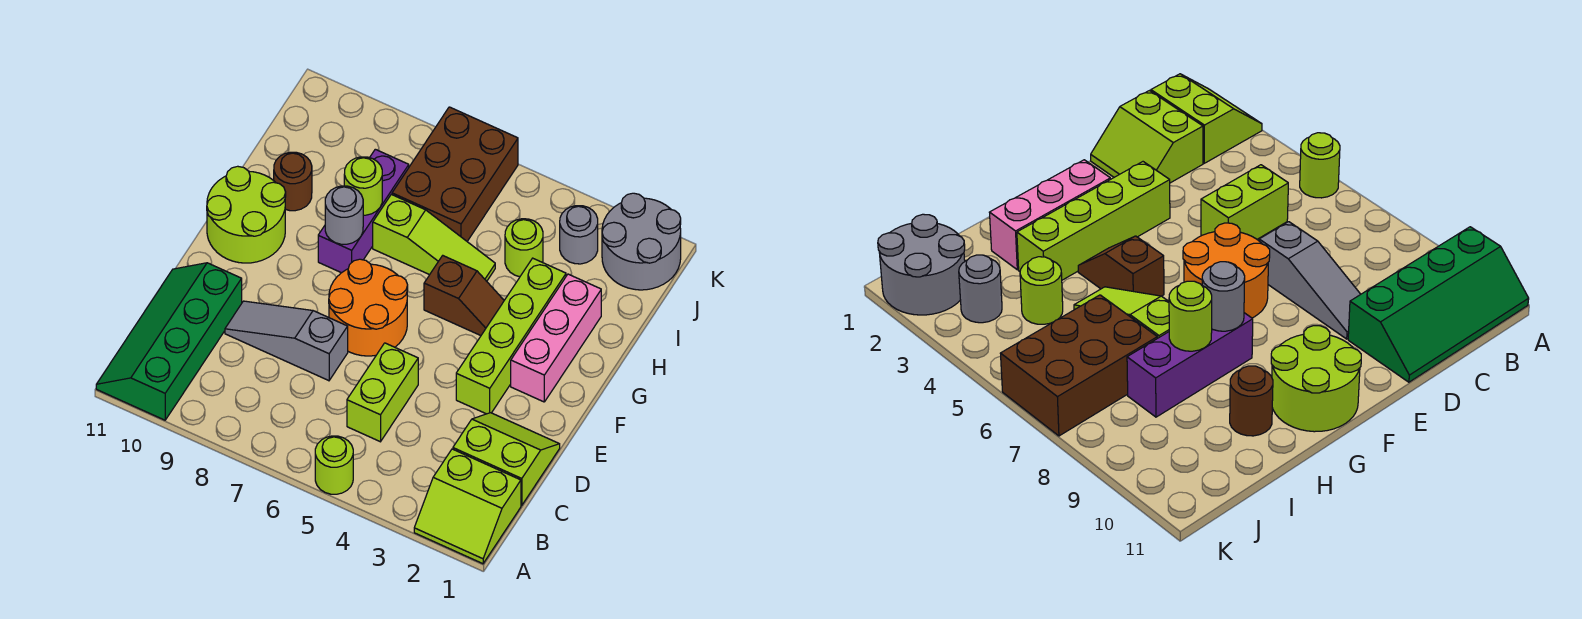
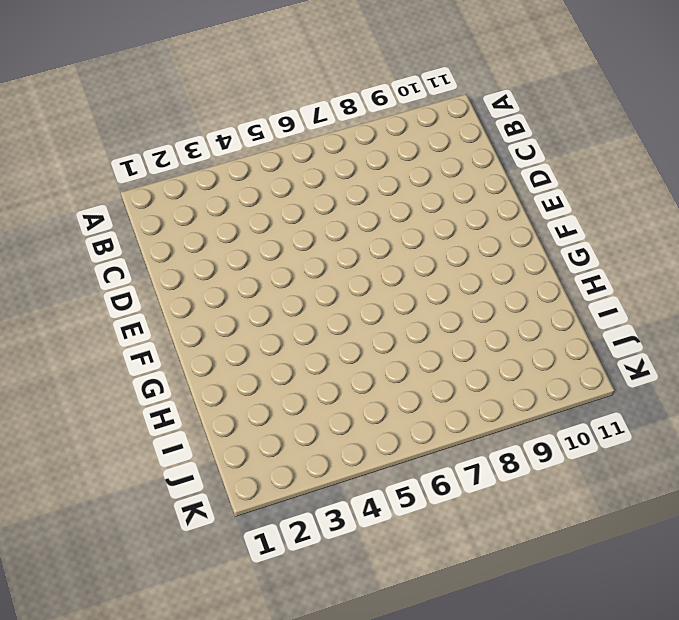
none -> lime 2x2 slope [414,449,521,564]
none -> lime 1x1 round brick [315,436,353,494]
none -> green 2x4 slope [96,263,242,420]

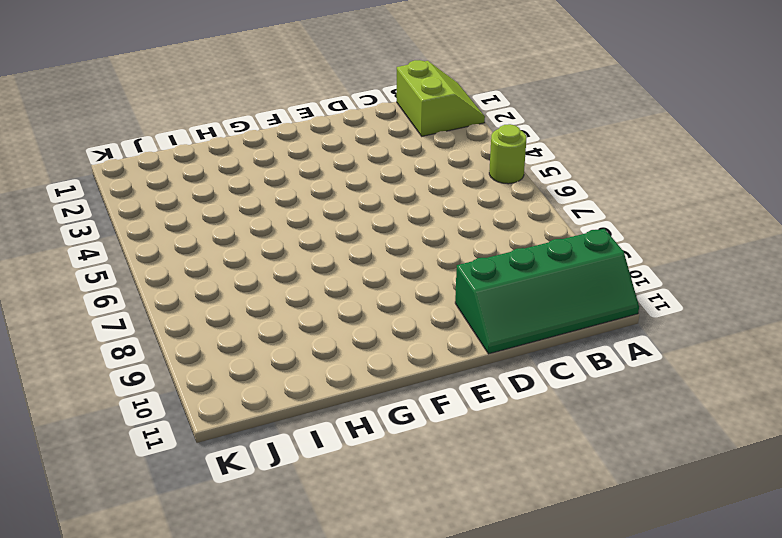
none -> lime 2x2 slope [453,413,560,505]
none -> lime 1x2 brick [347,343,418,442]
none -> grey 1x3 slope [225,301,348,381]

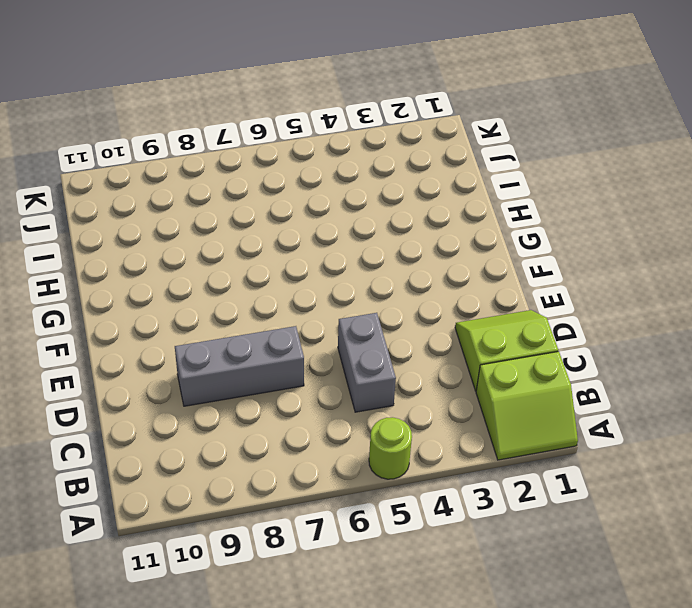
grey 1x2 brick [338,313,396,412] -> lime 1x2 brick [347,343,418,442]
grey 1x3 brick [175,326,304,406] -> grey 1x3 slope [225,301,348,381]
none -> green 2x4 slope [96,263,242,420]
none -> lime 1x4 brick [456,258,566,414]
none -> orange 2x2 round brick [329,259,408,356]

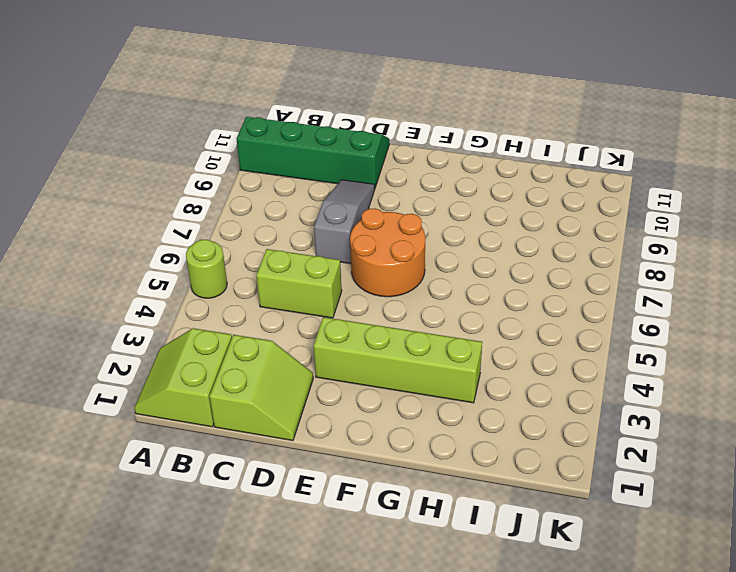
none -> pink 1x3 brick [511,274,601,402]
none -> lime 2x2 round brick [207,166,286,263]
none -> brown 1x2 slope [424,256,504,336]

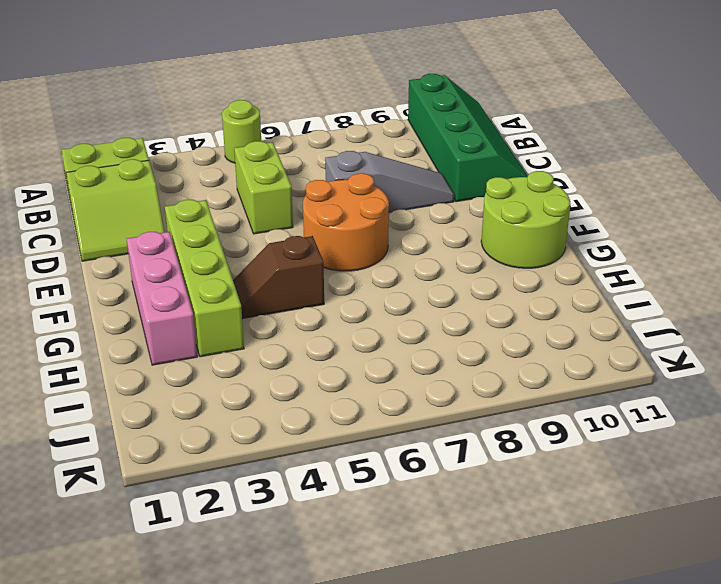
none -> purple 1x3 brick [318,149,409,273]
none -> lime 1x3 slope [373,194,495,281]
none -> brown 1x1 round brick [274,152,312,211]

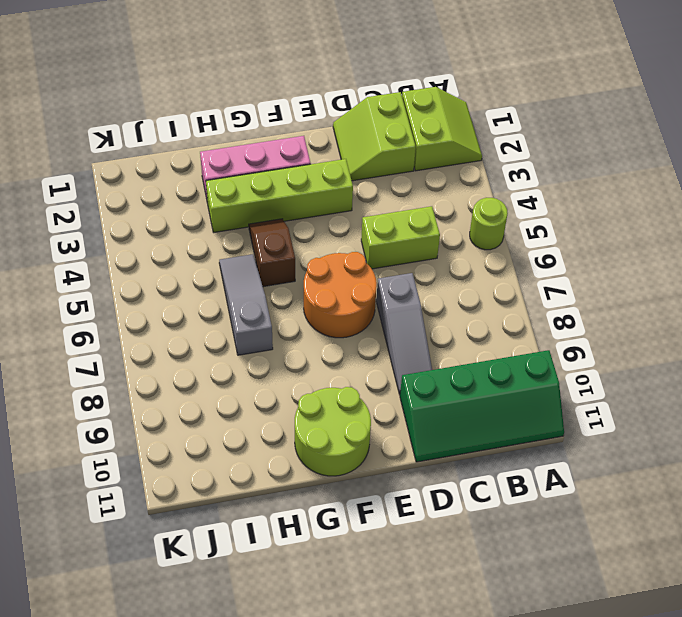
grey 1x3 slope [219,254,273,355] -> lime 1x3 slope [373,194,495,281]
none -> purple 1x3 brick [318,149,409,273]
none -> brown 1x1 round brick [274,152,312,211]
none -> lime 1x1 round brick [505,219,543,277]

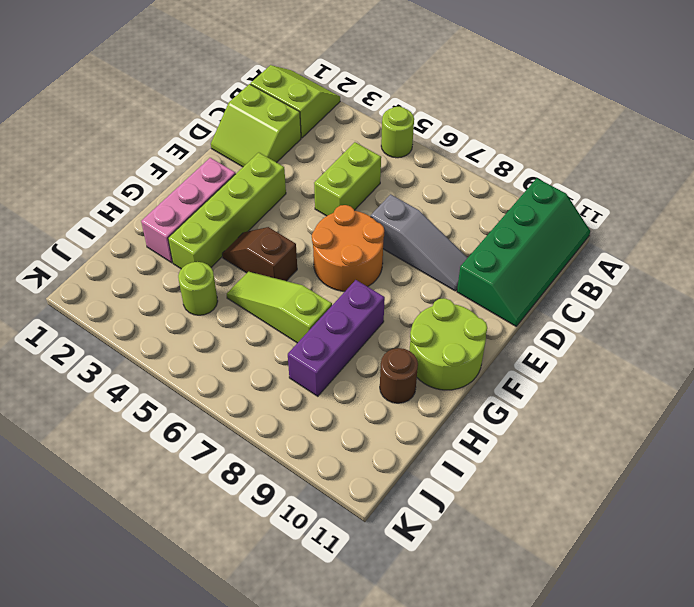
none -> brown 2x3 brick [392,107,518,241]
none -> grey 2x2 round brick [602,193,681,290]
none -> grey 1x1 round brick [560,206,598,264]

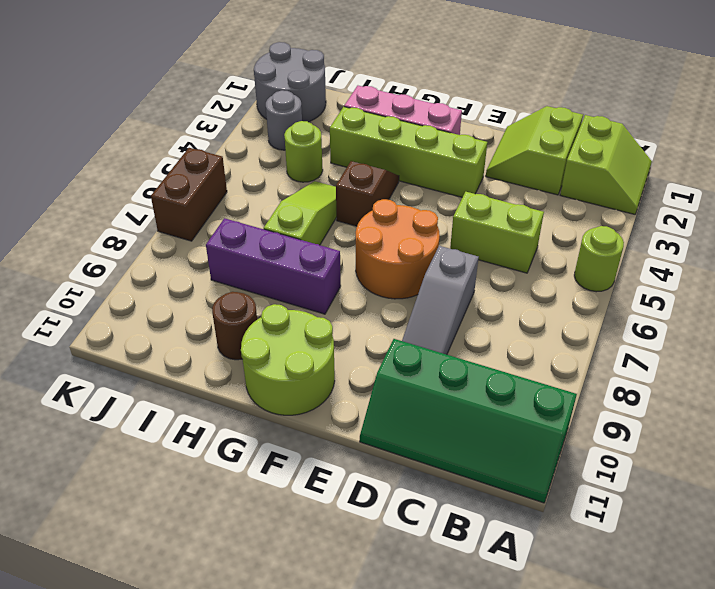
brown 1x2 brick [151,148,227,241] -> brown 2x3 brick [392,107,518,241]
none -> grey 1x1 round brick [325,186,363,244]
none -> lime 1x1 round brick [344,157,382,215]

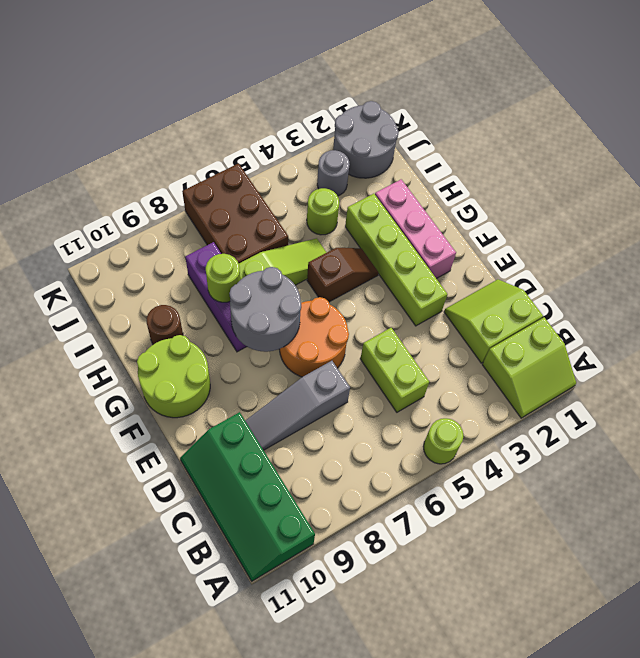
grey 2x2 round brick [229,267,301,352] -> grey 1x1 round brick [325,186,363,244]

